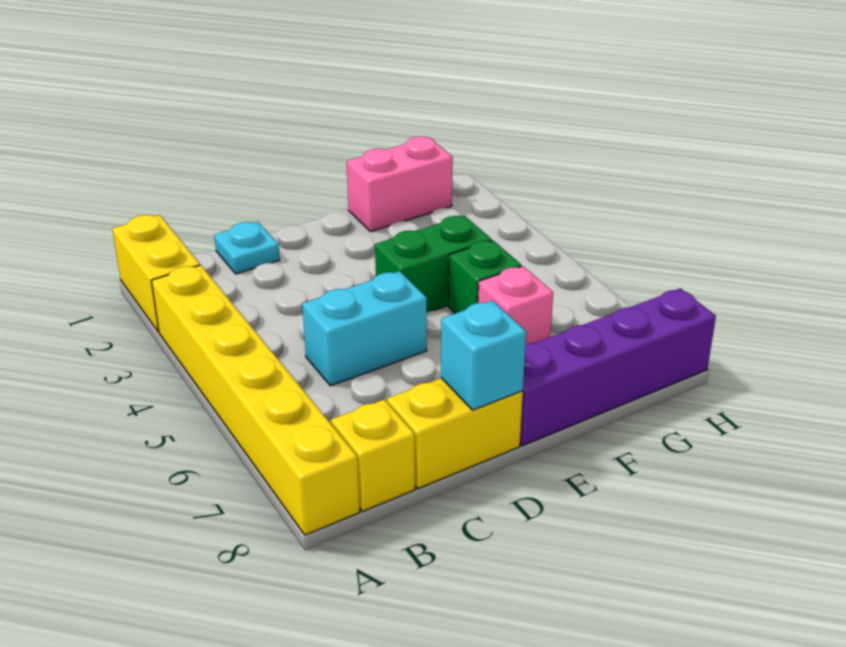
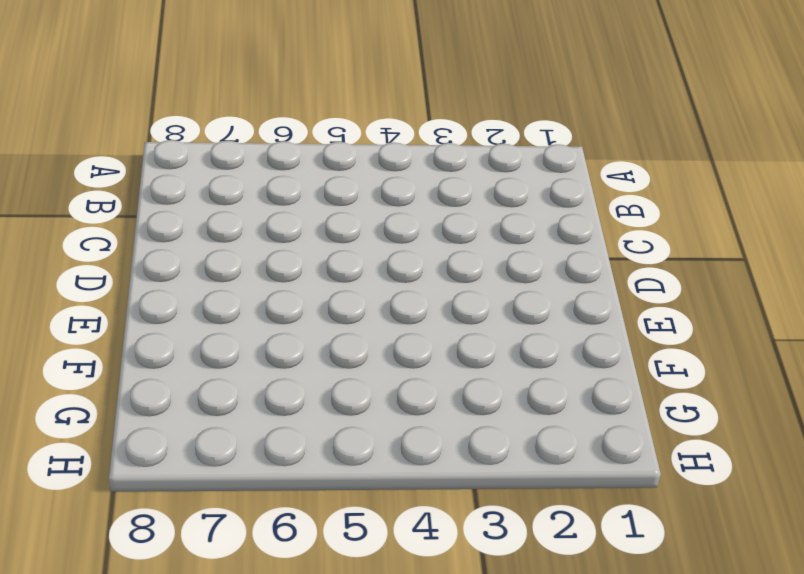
none -> yellow 1x2 brick [112,215,200,332]
none -> yellow 1x6 brick [152,265,360,535]
none -> yellow 1x1 brick [331,400,415,511]

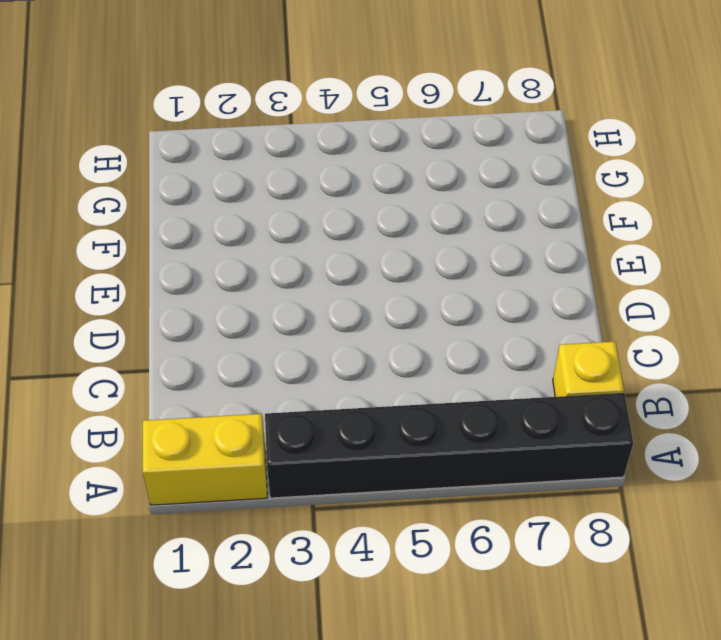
black 1x6 brick [265,393,633,498] -> yellow 1x6 brick [152,265,360,535]
none -> cyan 1x1 plate [214,222,280,274]
none -> cyan 1x2 brick [302,271,427,386]
none -> yellow 1x2 brick [387,378,523,489]

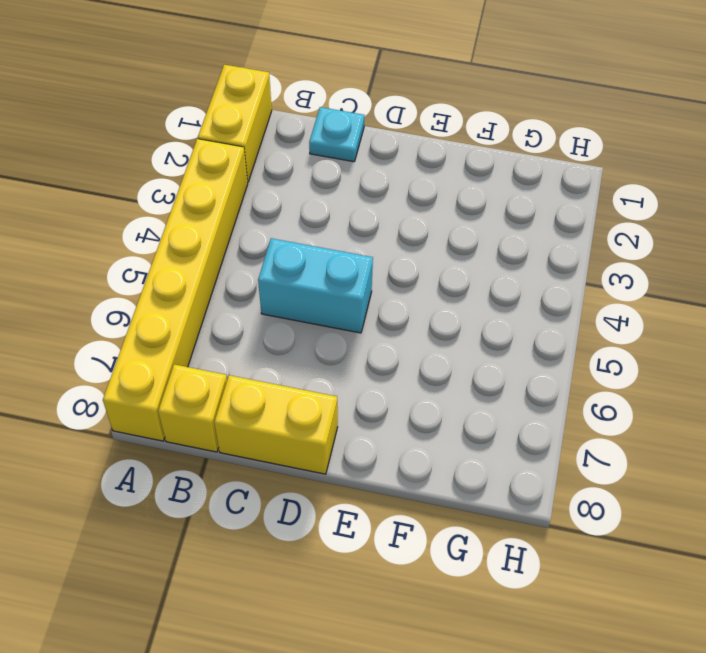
none -> green 1x2 brick [375,216,491,312]
none -> purple 1x4 brick [520,288,716,446]
none -> pink 1x2 brick [347,136,453,232]

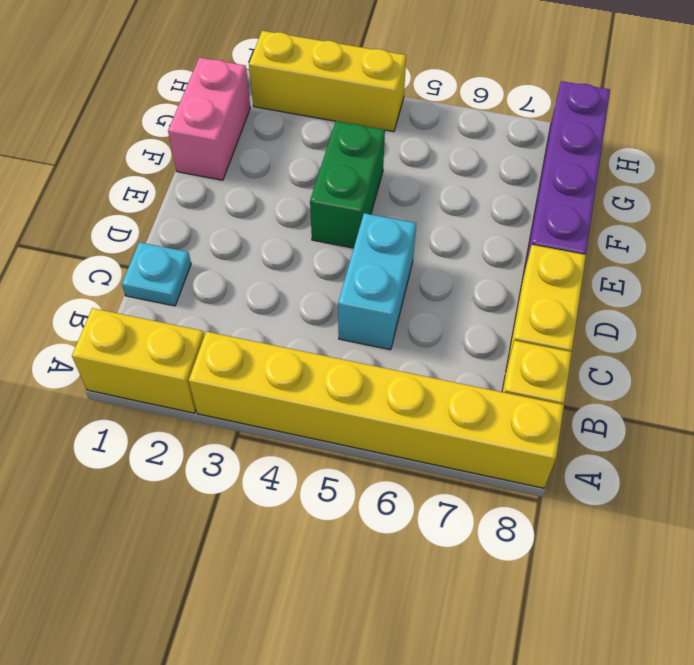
yellow 1x3 brick [249,31,406,132] -> none
none -> green 1x1 brick [449,240,521,313]
none -> pink 1x1 brick [478,266,553,344]
none -> cyan 1x1 brick [441,300,526,410]

